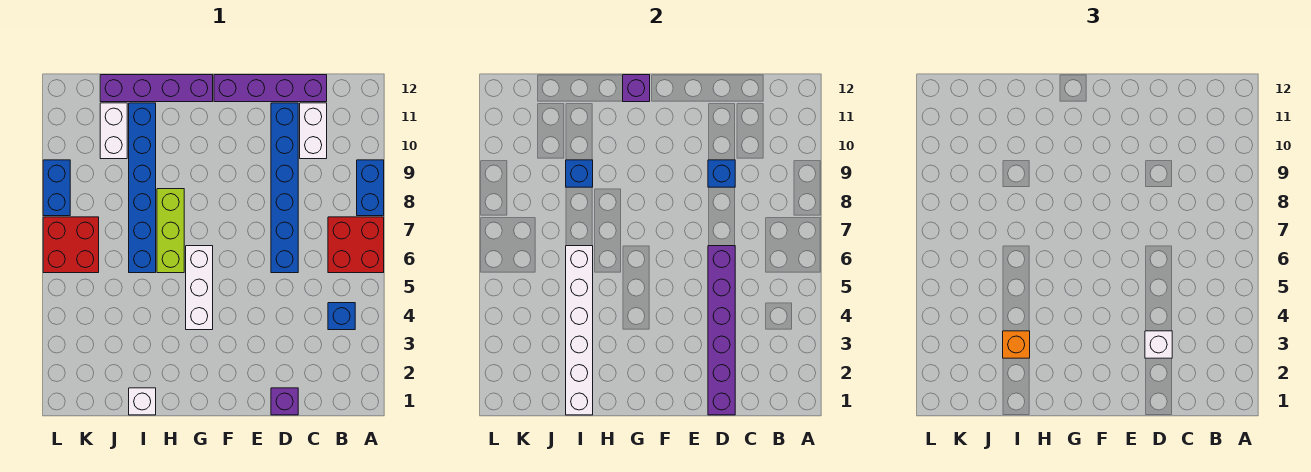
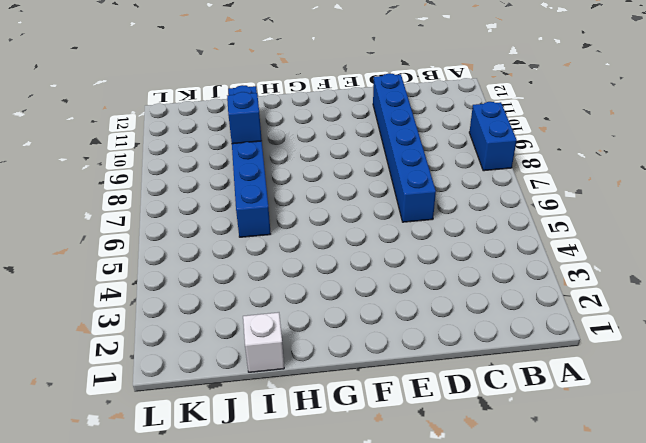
none -> red 2x2 brick [328,217,384,273]
none -> blue 1x1 brick [328,303,355,330]
none -> white 1x2 brick [300,103,327,159]

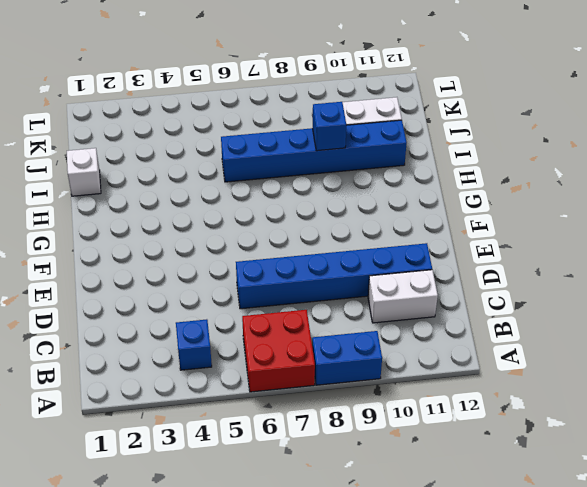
none -> purple 1x4 brick [214,75,327,102]
none -> purple 1x1 brick [271,388,298,415]
none -> white 1x3 brick [186,246,213,330]

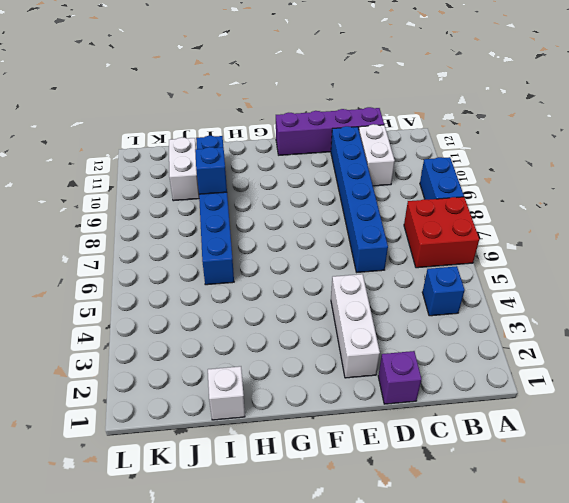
white 1x3 brick [331,274,380,378] -> white 1x3 brick moved to [186,246,213,330]
none -> purple 1x4 brick [100,75,213,102]
none -> lime 1x3 brick [157,189,184,273]
none -> red 2x2 brick [43,217,99,273]

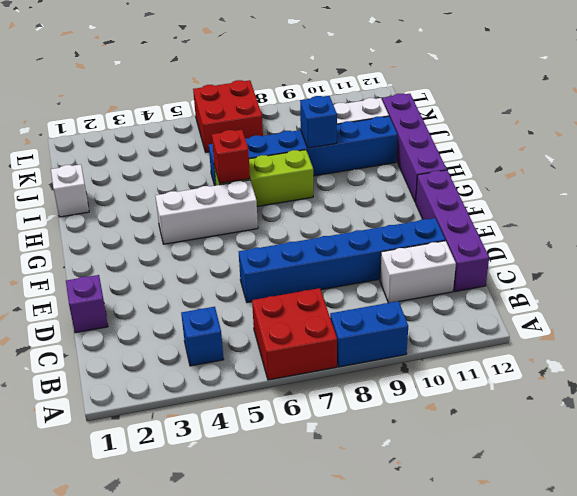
red 1x1 brick [212,130,250,183] -> none
none -> blue 1x2 brick [43,160,70,216]
none -> purple 1x6 brick [708,246,735,415]
none -> blue 1x1 brick [708,160,735,187]

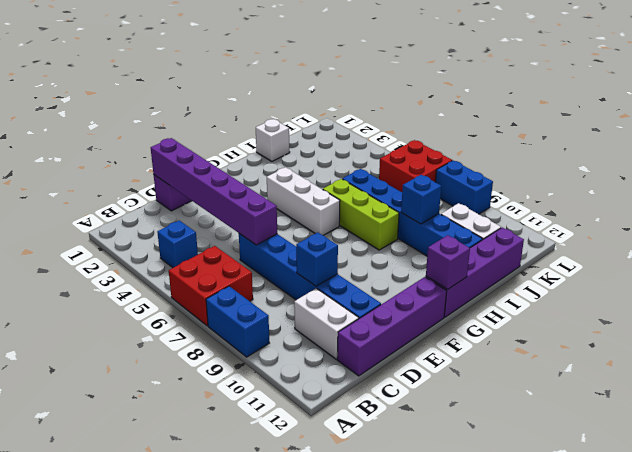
none -> white 1x6 brick [566,246,593,415]
none -> white 1x1 brick [1145,331,1172,358]
none -> orange 1x1 brick [1003,331,1030,358]

